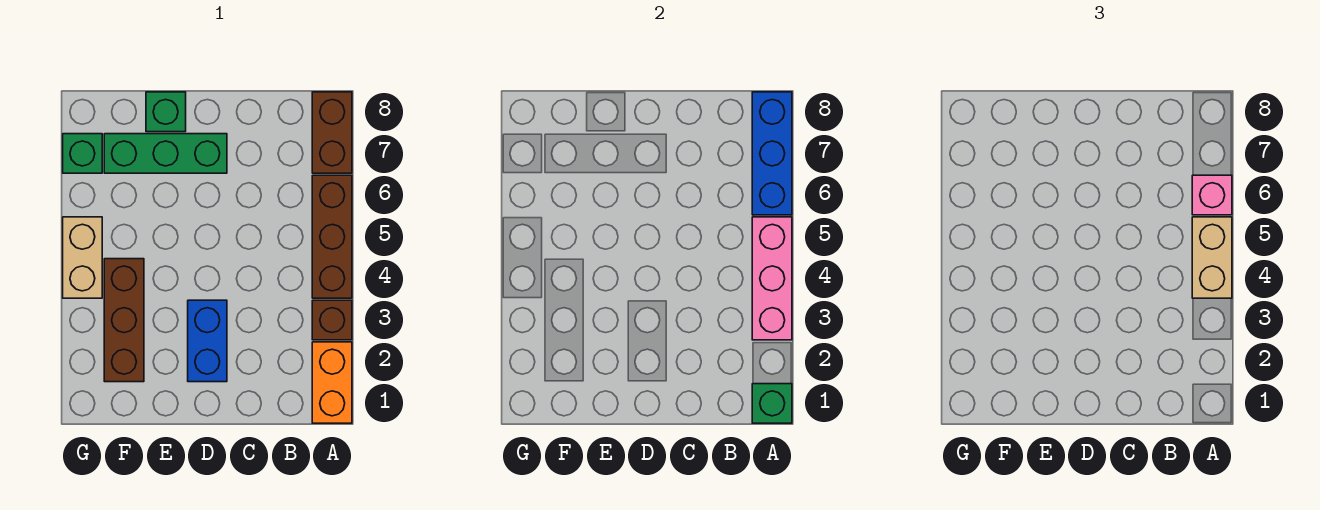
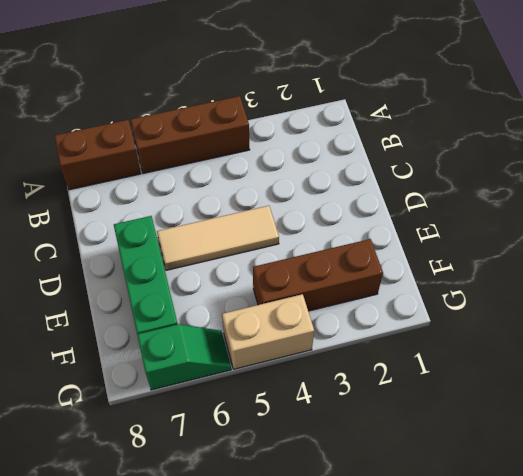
tan 1x3 tile [157,206,279,270] -> none
green 1x2 slope [137,324,231,390] -> green 1x1 brick [63,134,102,173]
none -> orange 1x2 brick [312,342,352,423]
none -> brown 1x1 brick [312,300,352,340]
none -> blue 1x2 brick [188,300,227,382]

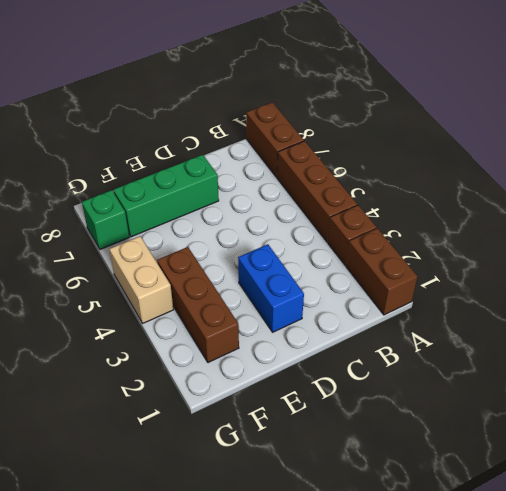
brown 1x2 brick [346,228,418,315] -> orange 1x2 brick [312,342,352,423]
none -> green 1x1 brick [146,92,186,132]
none -> green 1x1 brick [752,384,792,423]
none -> pink 1x3 brick [752,217,792,340]

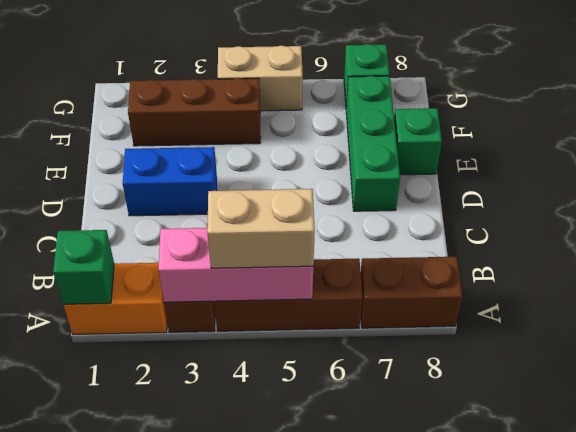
none -> blue 1x3 brick [752,92,792,215]
none -> pink 1x1 brick [1192,175,1232,215]

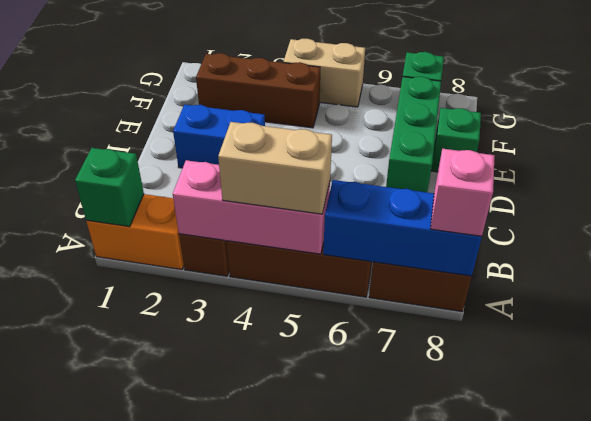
pink 1x1 brick [431,149,495,237] -> pink 1x1 brick moved to [1192,175,1232,215]

